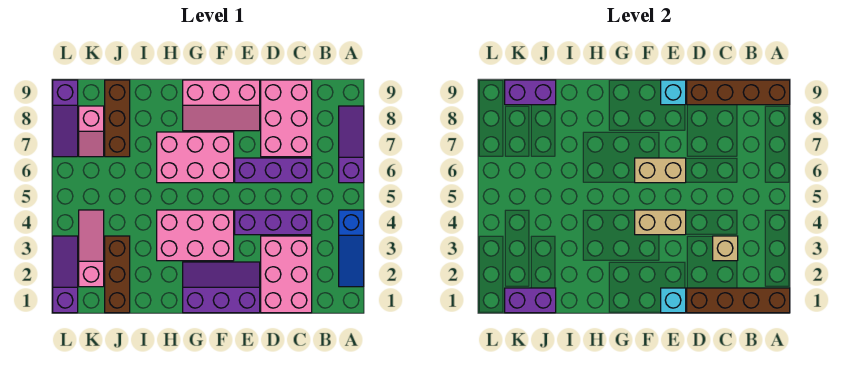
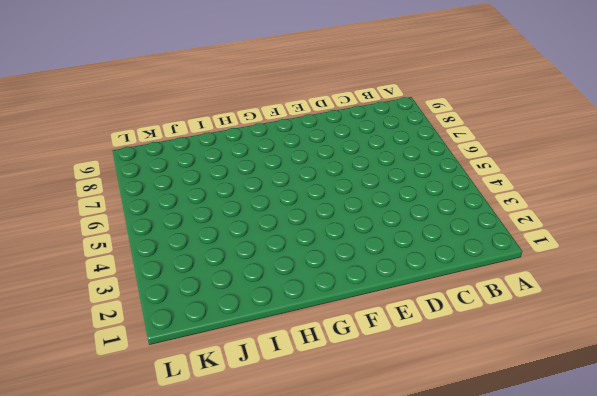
none -> blue 1x3 slope [339,210,364,287]
none -> purple 1x3 slope [339,106,364,183]
none -> pink 2x3 brick [261,236,312,313]

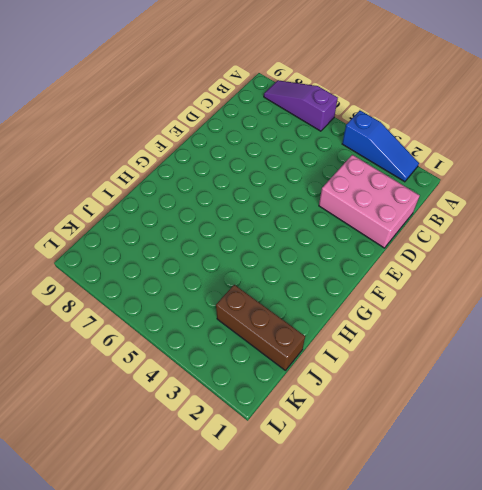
none -> purple 1x3 brick [235,210,312,235]
none -> purple 1x3 brick [235,158,312,183]
none -> pink 2x3 brick [261,80,312,157]

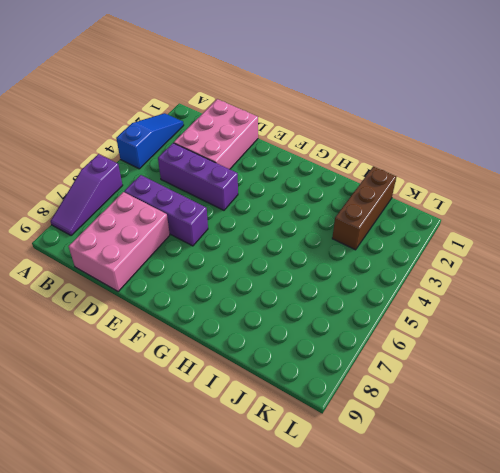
none -> purple 2x3 slope [183,262,260,313]
none -> pink 2x3 slope [183,80,260,131]
none -> pink 2x3 brick [157,210,234,261]

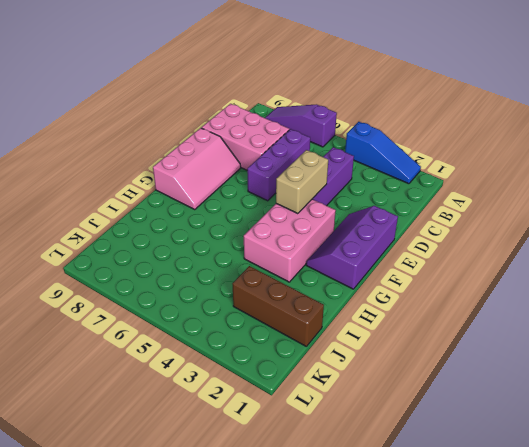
none -> pink 2x3 brick [261,236,312,313]
none -> pink 2x3 brick [157,132,234,183]
none -> brown 1x3 brick [105,80,130,157]

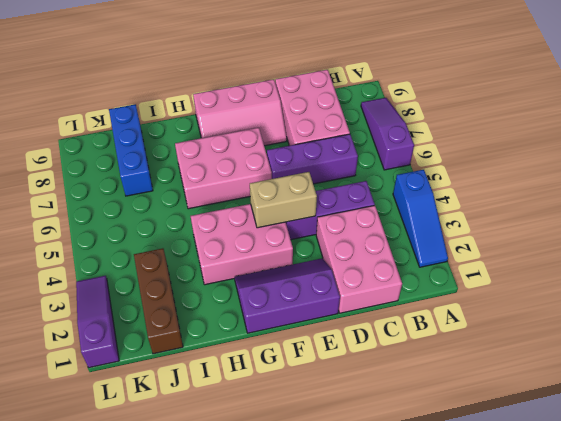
blue 1x3 brick [109,104,153,196] -> brown 1x3 brick [105,80,130,157]
none -> pink 1x3 slope [79,210,104,287]
none -> pink 1x2 slope [79,106,104,157]
none -> purple 1x3 slope [53,80,78,157]

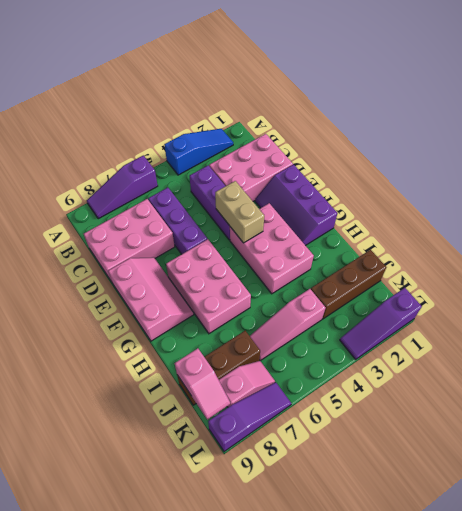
pink 1x3 slope [250,289,326,361] -> pink 1x3 slope moved to [79,210,104,287]
pink 1x2 slope [174,348,230,419] -> purple 1x2 brick [505,80,556,105]
none -> brown 1x4 brick [687,288,790,313]
none -> brown 1x4 brick [687,80,790,105]
none -> tan 1x1 brick [713,236,738,261]

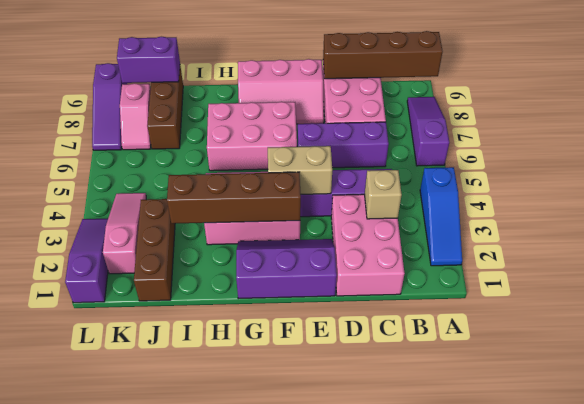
brown 1x4 brick [167,172,301,224] -> brown 1x4 brick moved to [687,288,790,313]
none -> cyan 1x1 brick [661,288,686,313]
none -> tan 1x2 brick [635,158,686,183]
none -> cyan 1x1 brick [661,80,686,105]

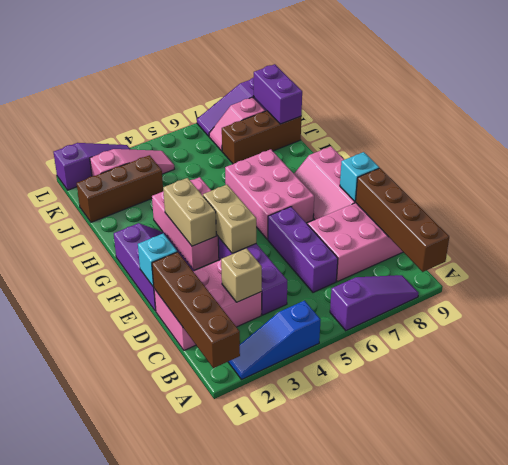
tan 1x2 brick [163,178,216,246] -> tan 1x2 brick moved to [635,158,686,183]
none -> purple 1x2 brick [505,288,556,313]

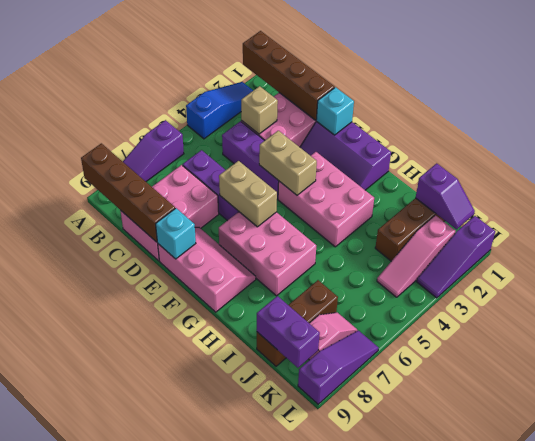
purple 1x2 slope [416,163,475,229] -> purple 1x2 brick [505,288,556,313]

